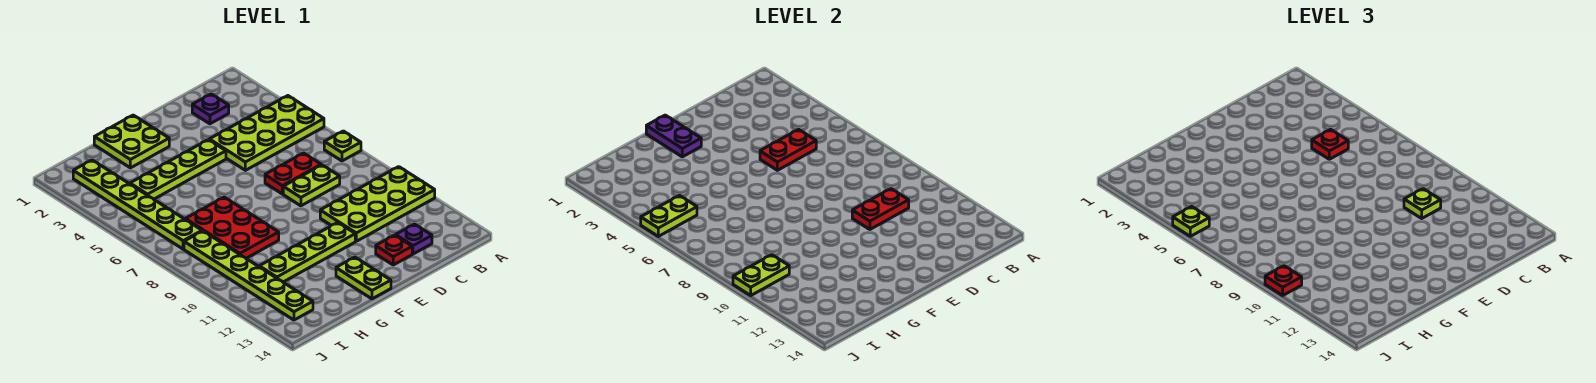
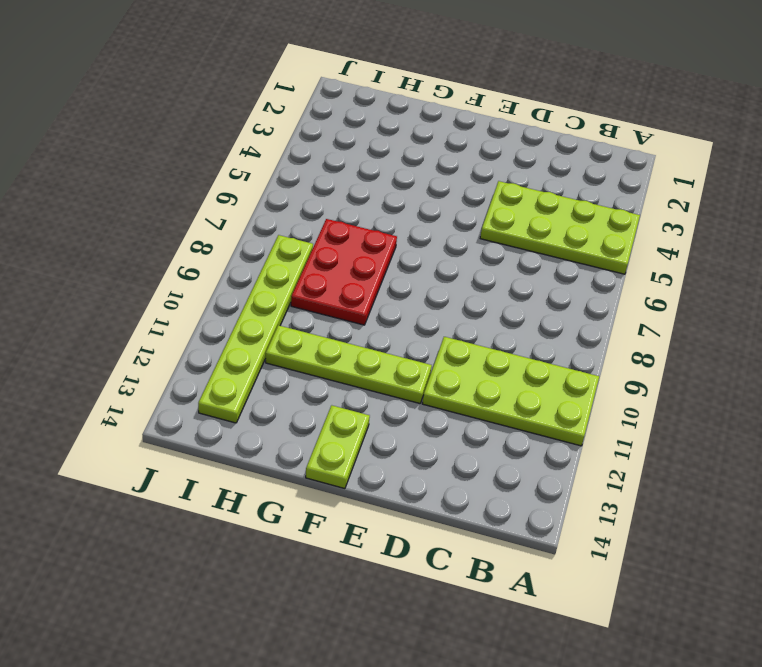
none -> lime 1x1 plate [324,131,361,161]
none -> purple 1x1 plate [192,94,229,124]
none -> red 1x2 plate [265,153,321,194]

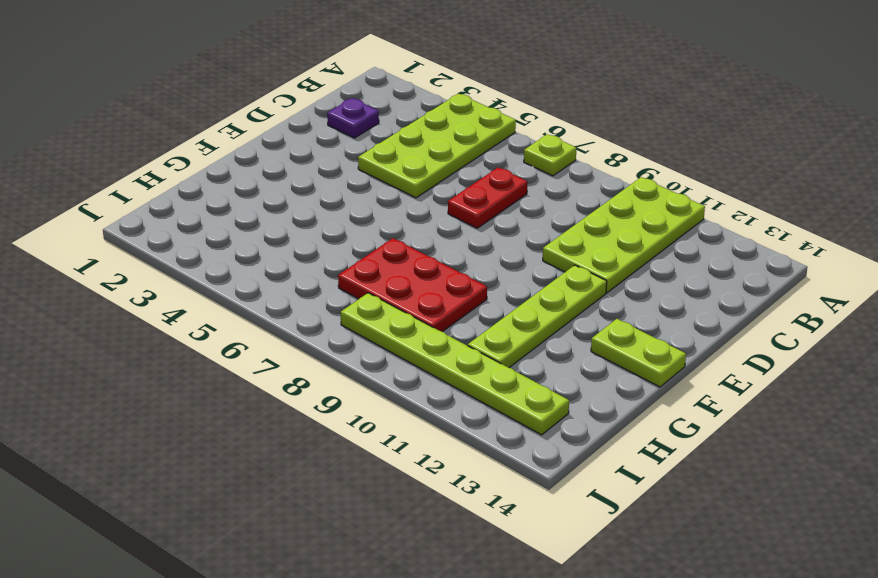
none -> lime 1x2 plate [283,165,340,206]
none -> purple 1x1 plate [396,224,432,254]
none -> red 1x1 plate [376,235,412,265]

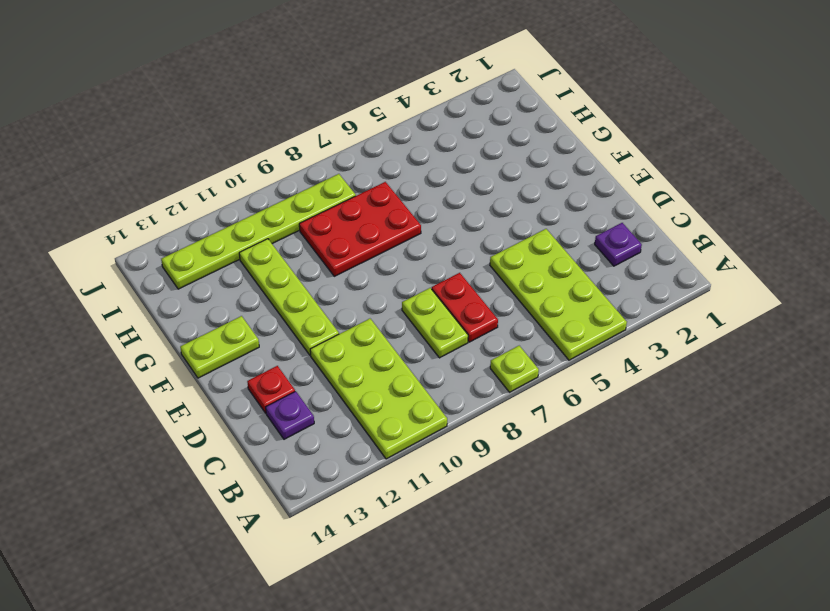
none -> lime 1x4 plate [130,140,226,199]
none -> lime 2x2 plate [94,115,169,168]
none -> lime 1x6 plate [73,160,202,249]

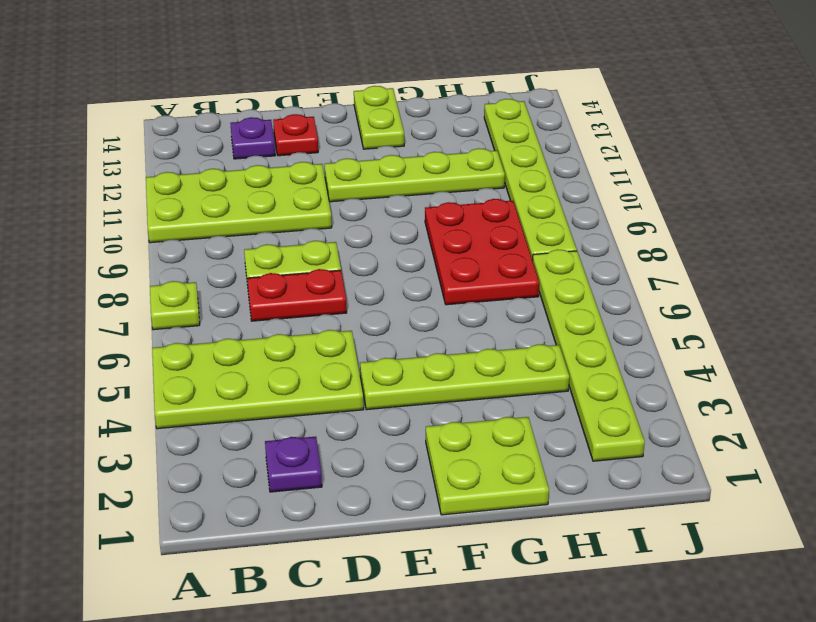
none -> red 1x2 plate [760,129,816,170]
none -> red 1x2 plate [852,189,909,229]
none -> purple 1x2 plate [646,115,701,157]

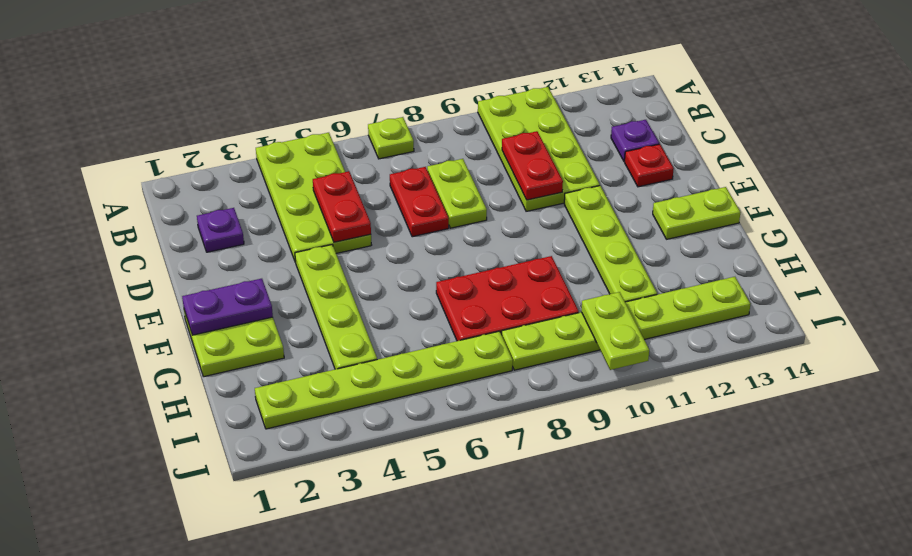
none -> lime 1x2 plate [641,196,697,236]
none -> red 1x1 plate [1312,129,1348,159]
none -> lime 1x1 plate [1404,189,1441,218]

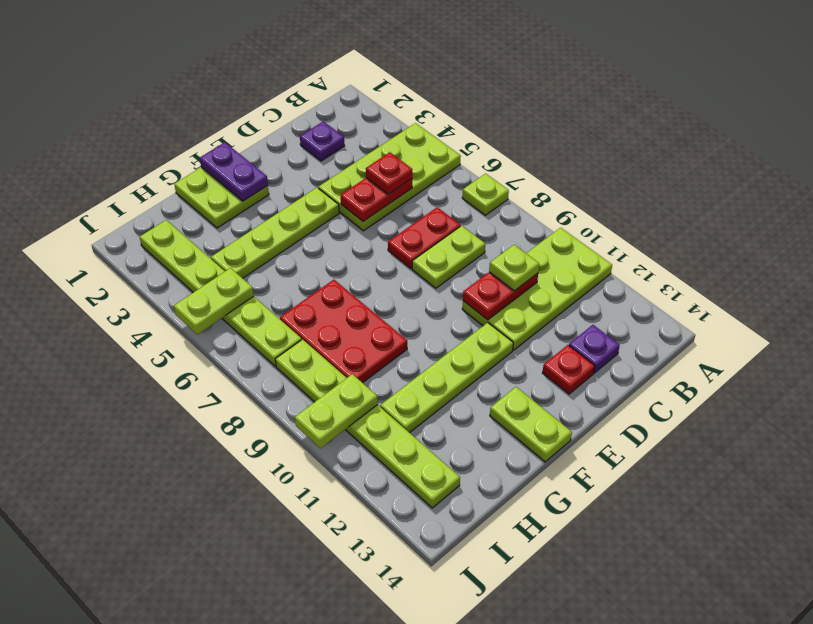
none -> lime 1x1 plate [1173,207,1209,236]
none -> red 1x1 plate [1265,266,1302,295]

